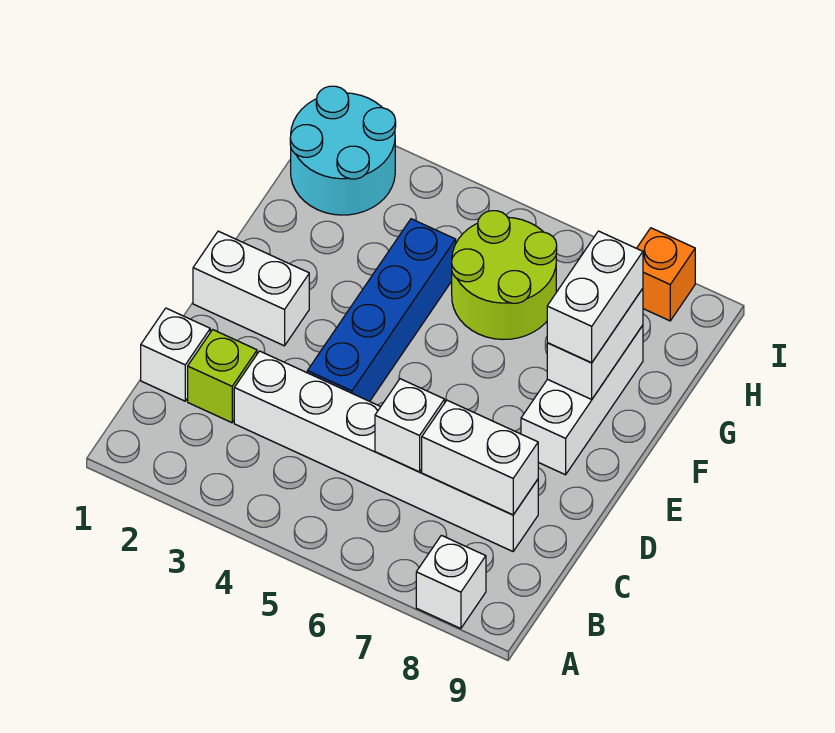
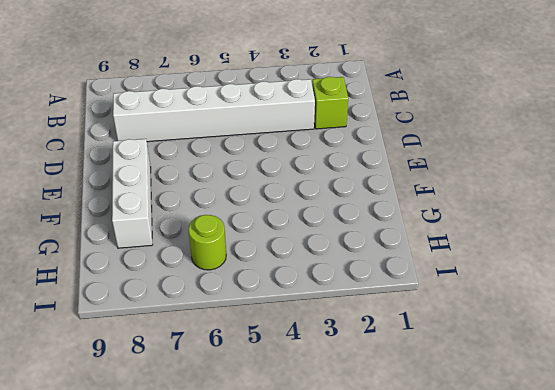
lime 1x1 round brick [188,215,226,270] -> lime 2x2 round brick [452,211,557,340]
none -> white 1x1 brick [416,535,486,629]
none -> white 1x1 brick [141,308,210,401]
none -> blue 1x4 brick [307,219,456,401]

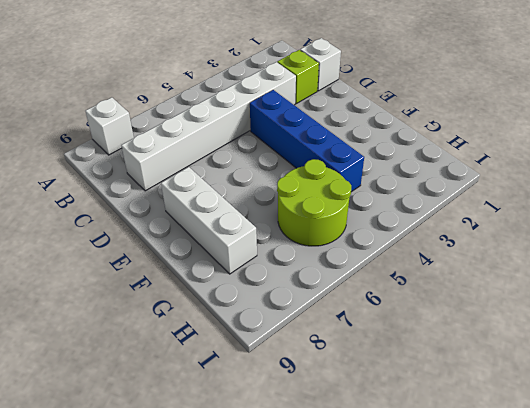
none -> white 1x2 brick [193,231,309,346]
none -> cyan 2x2 round brick [290,86,396,215]
none -> orange 1x1 brick [637,228,695,321]

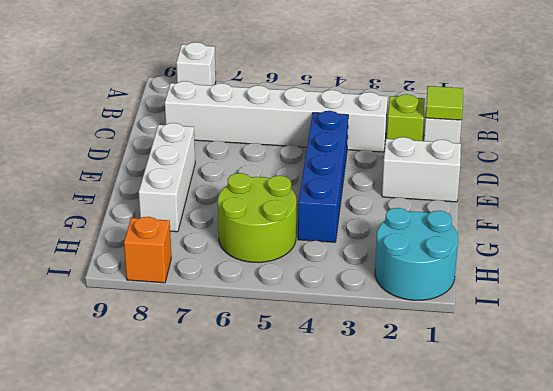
lime 1x1 tile [426,86,463,120] -> none
none -> white 1x1 brick [375,379,445,472]
none -> white 1x2 brick [422,400,538,515]
none -> white 1x2 brick [547,289,643,399]

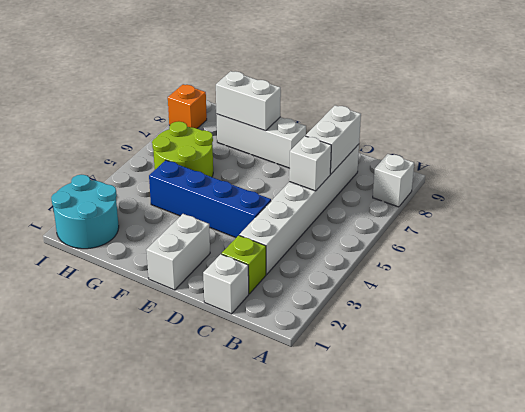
none -> white 1x2 brick [547,231,643,363]

